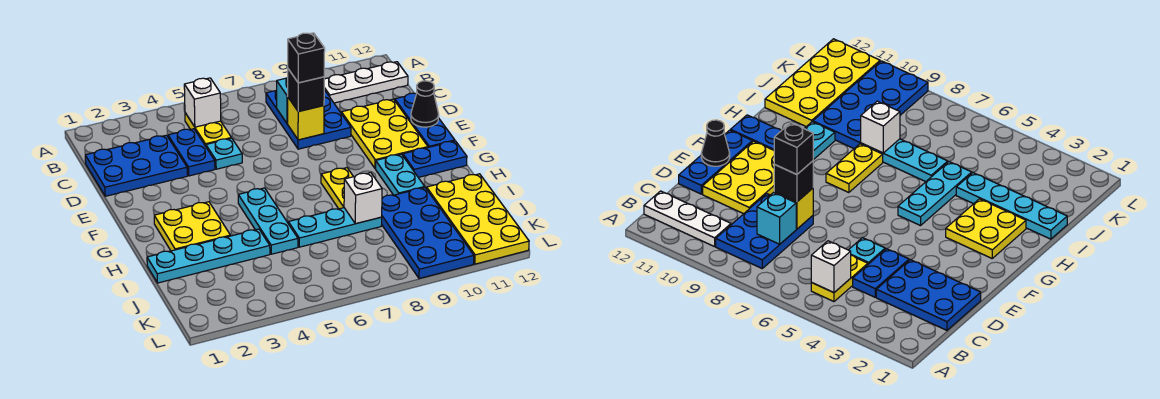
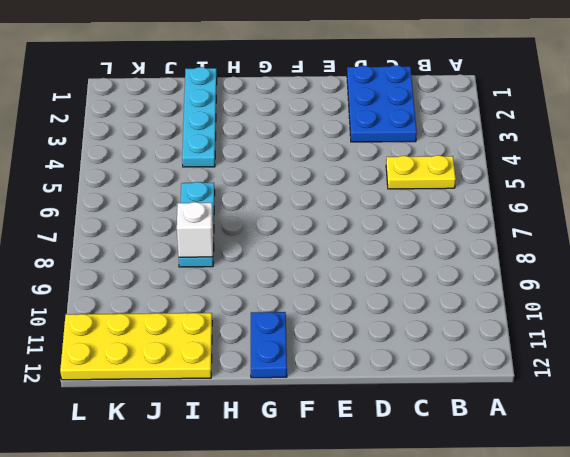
none -> blue 2x3 plate [266,90,351,149]
none -> white 1x3 plate [324,62,408,103]
none -> blue 1x2 plate [168,129,215,176]

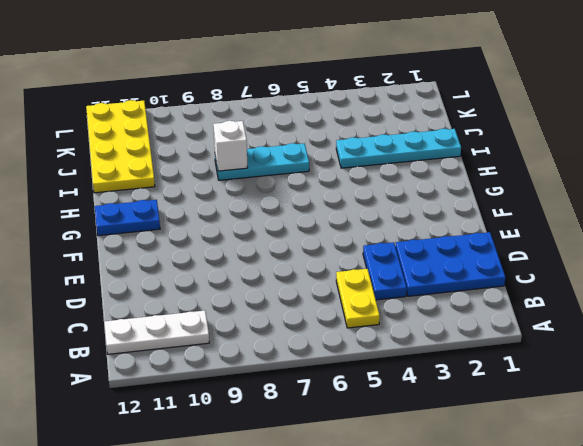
none -> blue 2x3 plate [266,90,351,149]
none -> cyan 1x1 plate [206,138,242,169]
none -> yellow 2x3 plate [341,99,428,169]

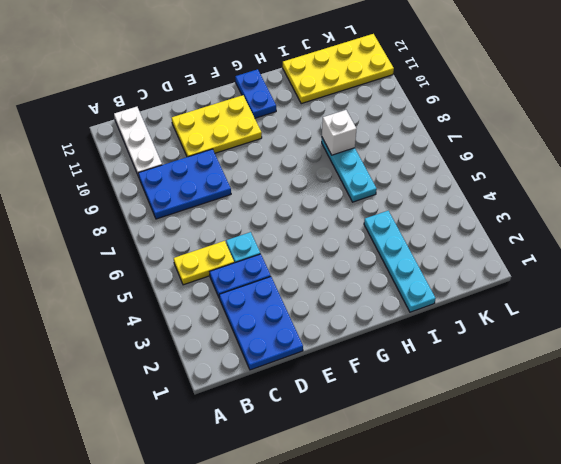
none -> blue 1x3 plate [395,93,455,147]
none -> yellow 2x2 plate [154,202,230,251]
none -> cyan 1x3 plate [238,188,298,254]

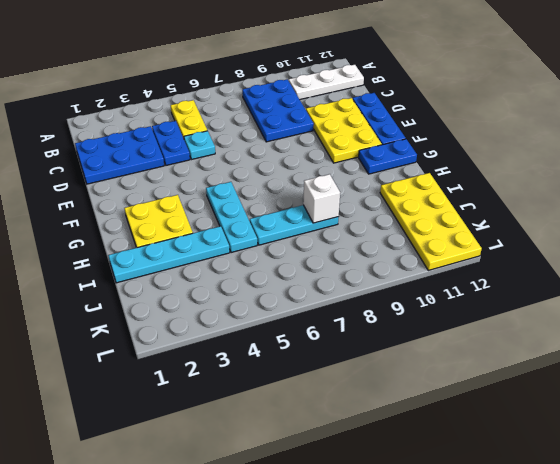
none -> yellow 1x2 plate [321,168,353,209]
none -> cyan 1x2 plate [376,154,425,195]
none -> blue 2x4 plate [382,188,474,279]

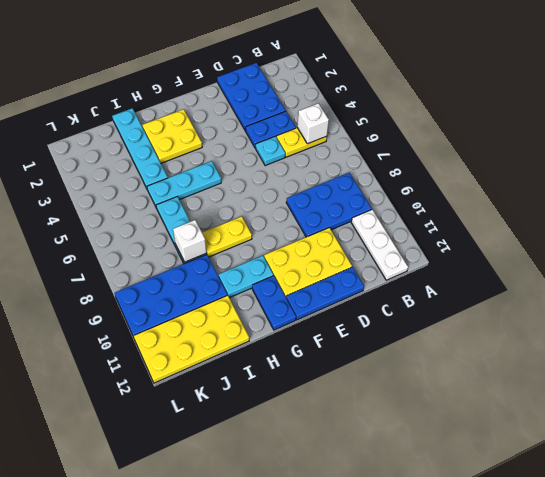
none -> cyan 1x1 brick [277,77,288,124]
none -> yellow 1x1 brick [288,98,324,140]
none -> black 1x1 cone [411,81,439,127]

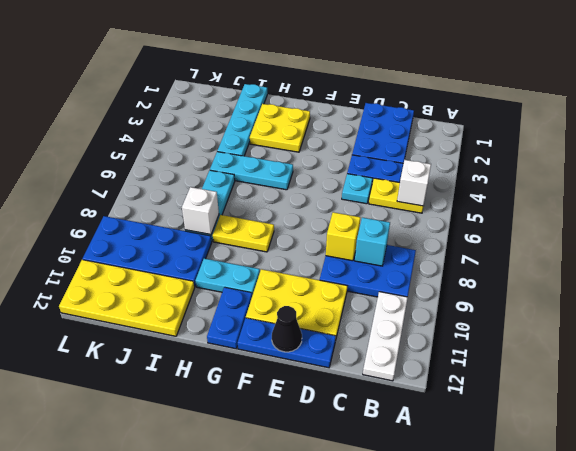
none -> black 1x1 brick [288,69,324,111]
none -> black 1x1 brick [288,33,325,83]

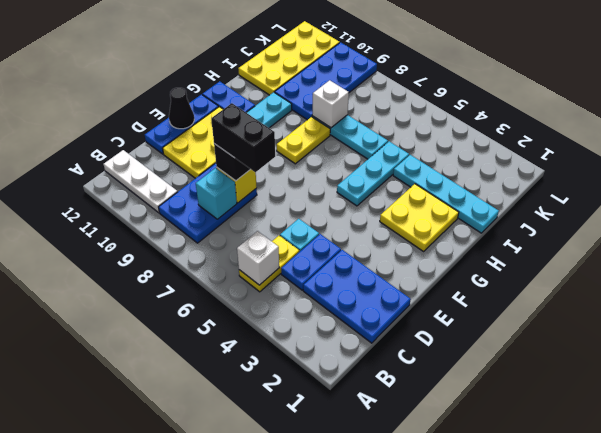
black 1x2 brick [211,103,275,173] -> black 1x1 brick [288,33,325,83]

